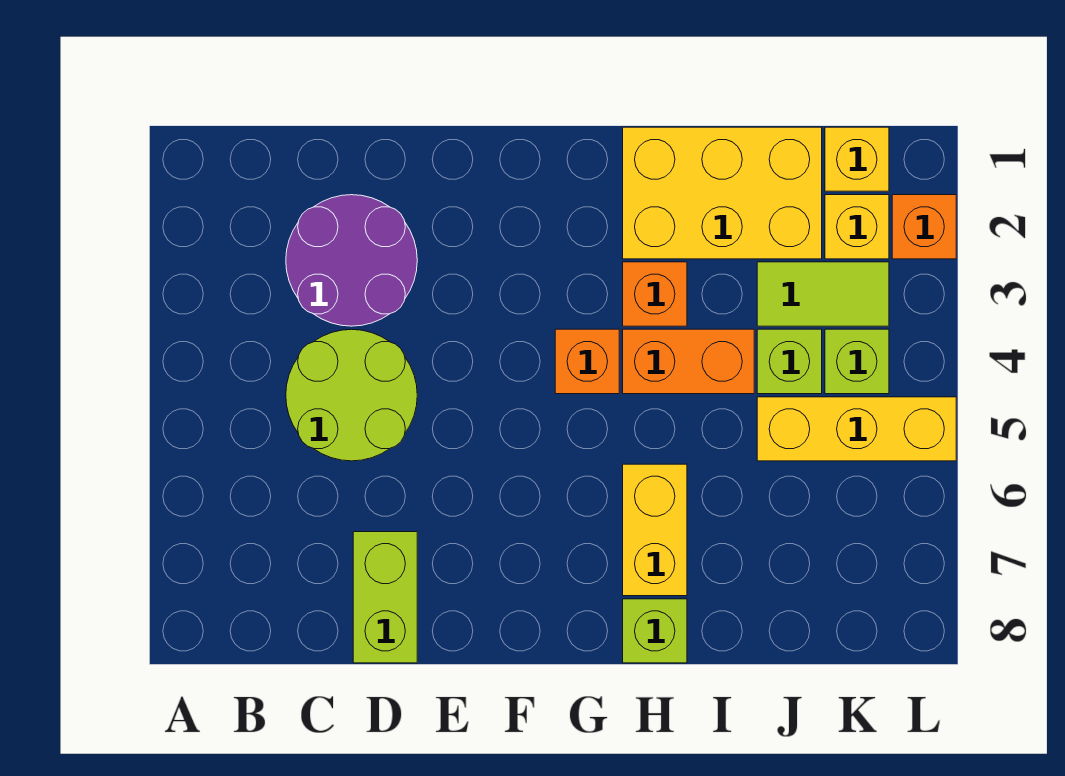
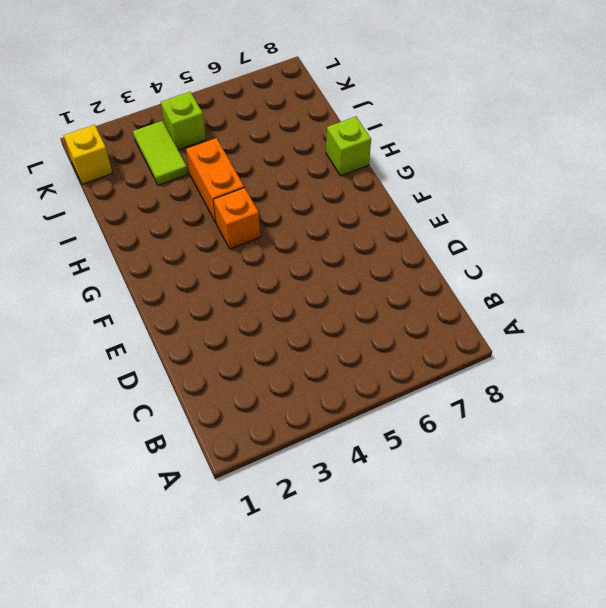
none -> purple 2x2 round brick [286,195,417,326]
none -> lime 2x2 round brick [286,329,417,461]
none -> lime 1x2 brick [353,532,417,663]

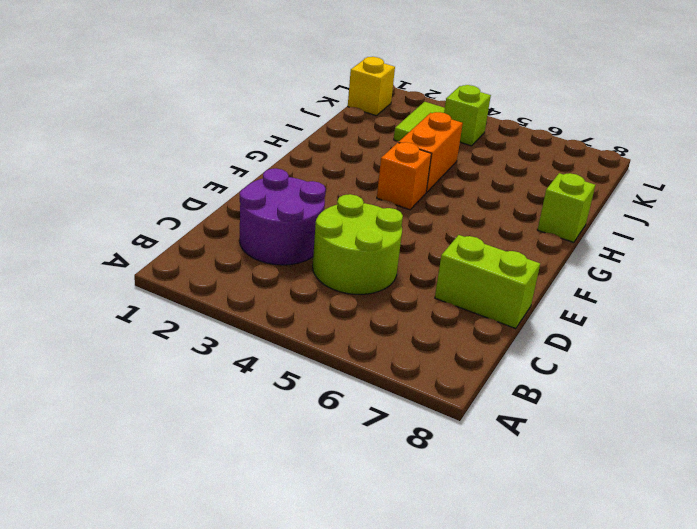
none -> yellow 2x3 brick [623,127,822,259]
none -> orange 1x1 brick [623,262,687,326]
none -> yellow 1x2 brick [623,464,687,596]

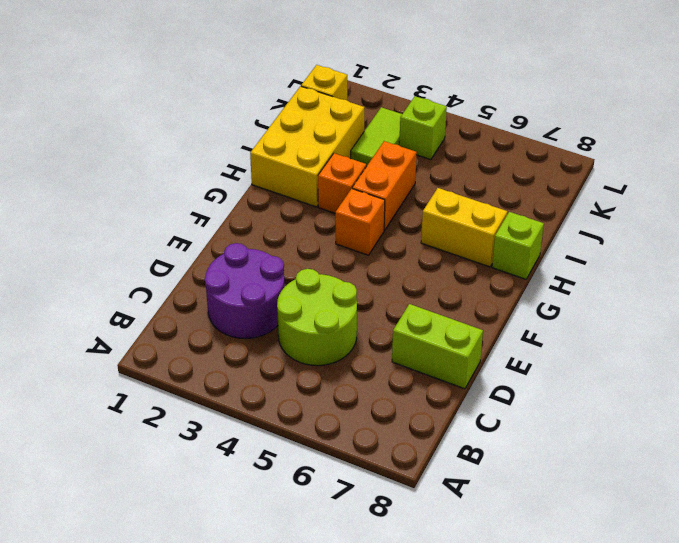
none -> lime 1x1 brick [757,329,822,394]
none -> yellow 1x3 brick [757,397,956,461]
none -> yellow 1x1 brick [825,195,889,259]

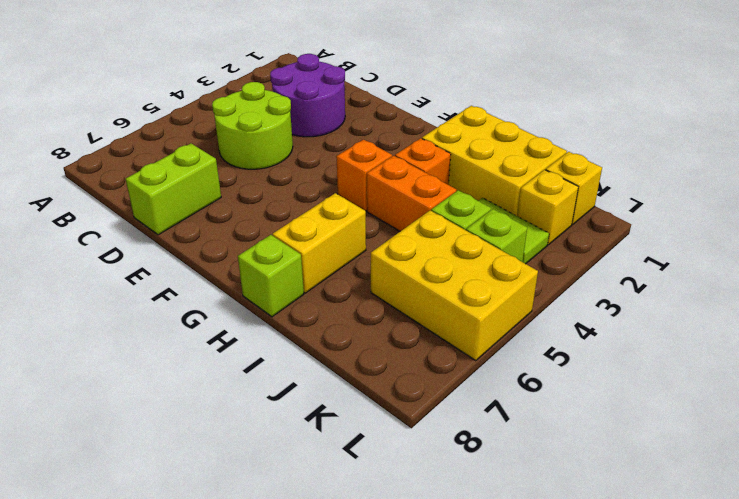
yellow 2x3 brick [371,211,538,361] -> yellow 1x3 brick [757,397,956,461]
none -> orange 1x1 brick [892,195,956,259]

